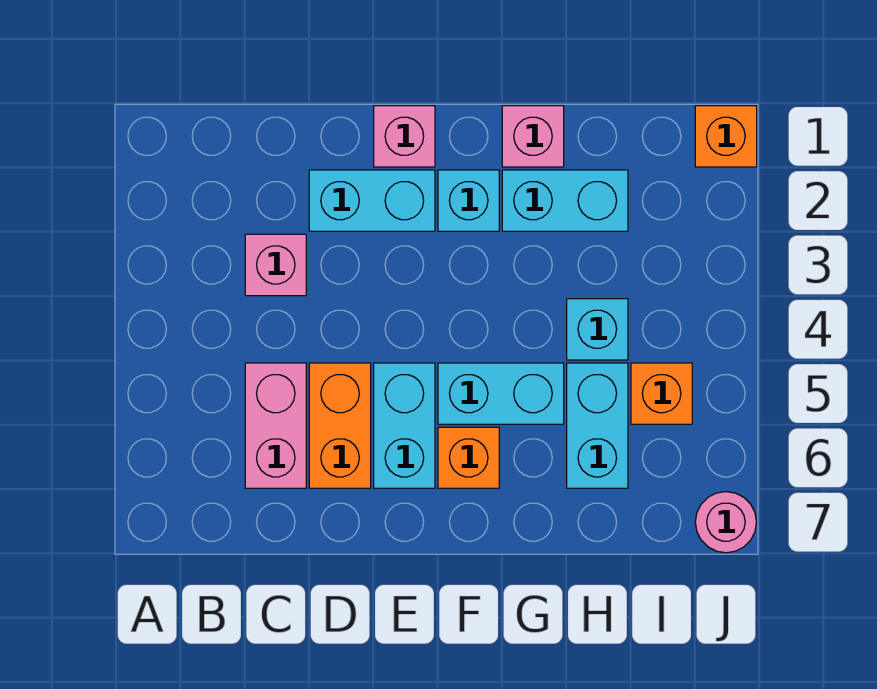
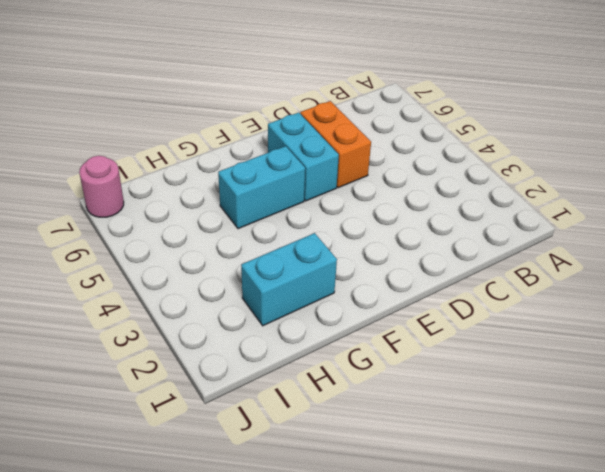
none -> pink 1x1 brick [245,234,306,296]
none -> pink 1x2 brick [245,363,306,488]
none -> cyan 1x2 brick [309,170,435,231]

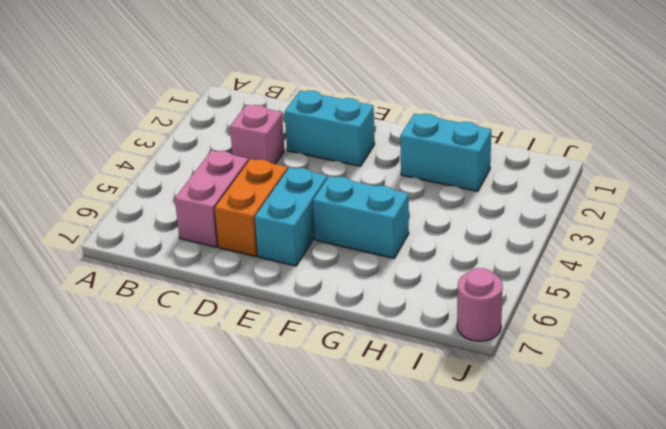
none -> pink 1x1 brick [374,106,435,167]
none -> cyan 1x1 brick [438,170,499,231]
none -> orange 1x1 brick [438,427,499,488]

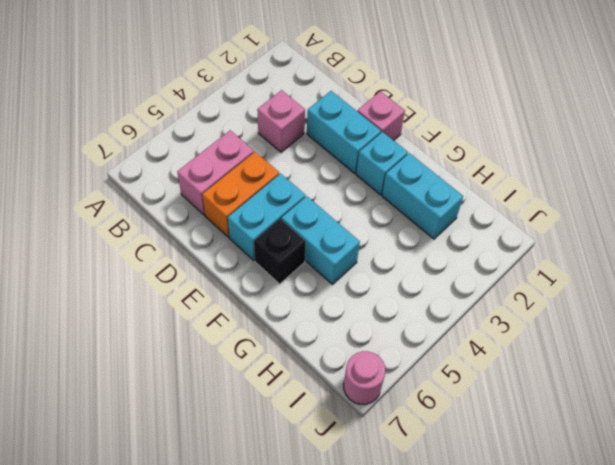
black 1x1 brick [254,219,306,284] -> orange 1x1 brick [438,427,499,488]
none -> pink 1x1 brick [502,106,564,167]
none -> cyan 1x1 brick [567,299,628,360]
none -> cyan 1x2 brick [567,363,628,488]

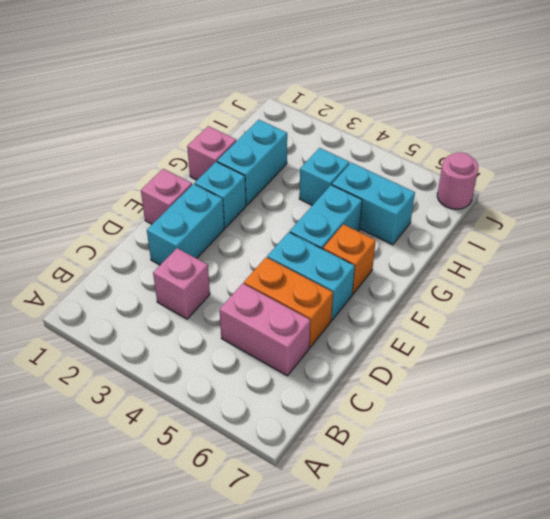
none -> orange 1x1 brick [631,363,692,424]
none -> orange 1x1 brick [695,106,757,167]

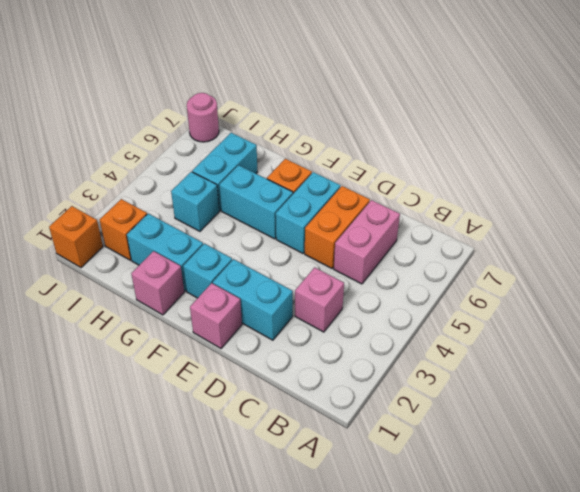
orange 1x1 brick [100,199,147,260] -> orange 1x1 brick moved to [631,363,692,424]

